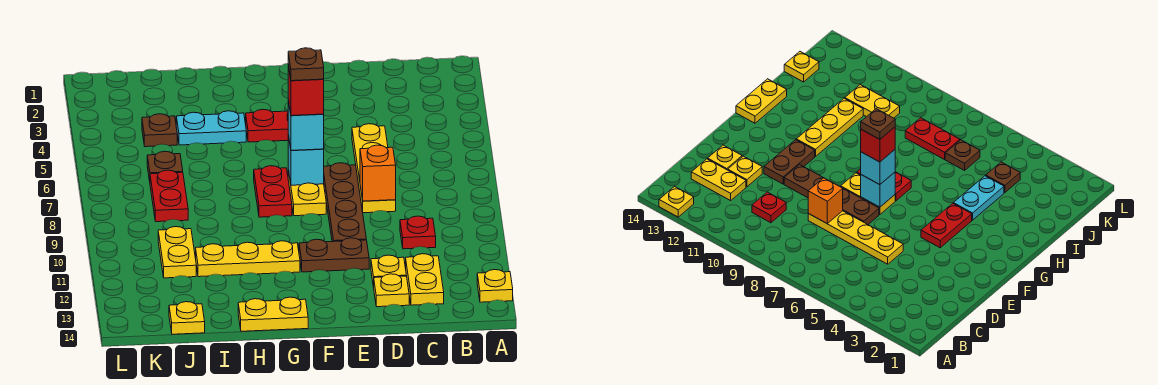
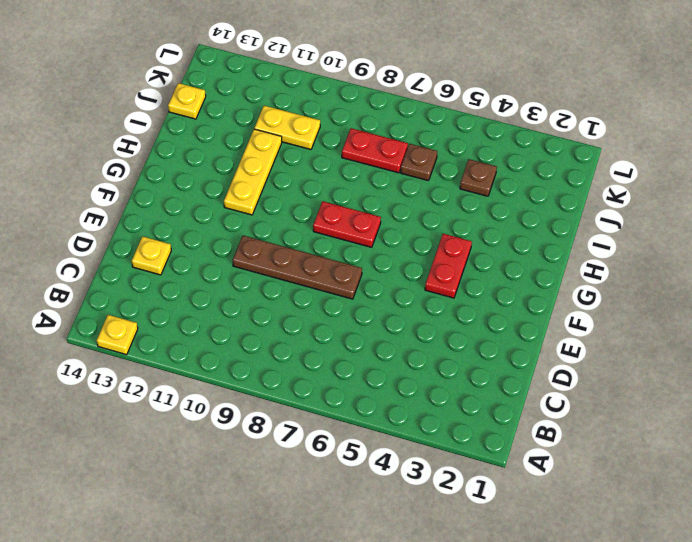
none -> red 1x1 plate [400,216,436,249]
none -> yellow 1x2 plate [406,254,444,305]
none -> yellow 1x4 plate [352,124,396,213]

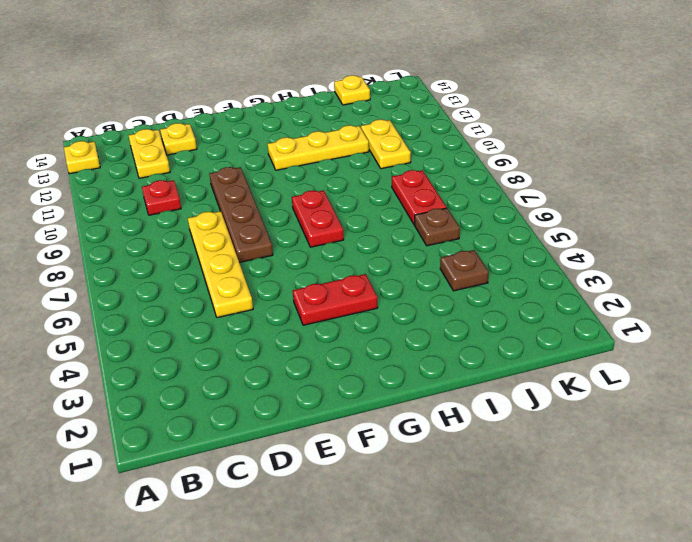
none -> yellow 1x1 plate [371,255,406,287]
none -> brown 1x2 plate [299,238,369,272]
none -> yellow 1x2 plate [288,170,326,216]

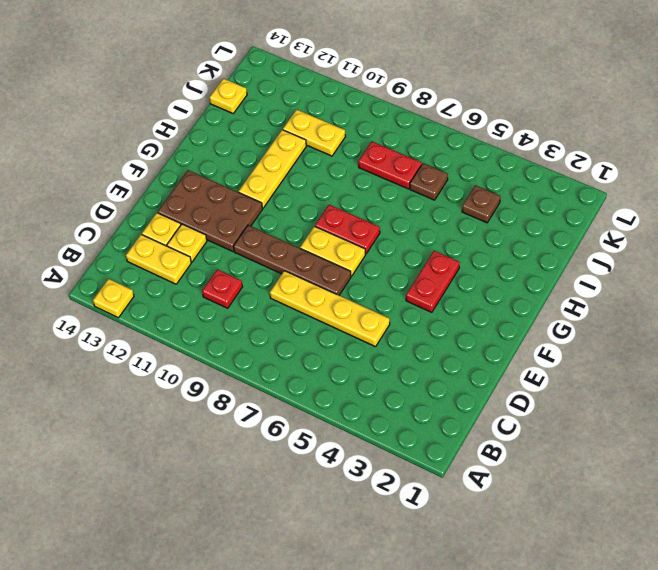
brown 2x3 plate [158,170,263,252] -> brown 1x2 plate [299,238,369,272]
none -> yellow 1x2 plate [238,297,308,331]
none -> cyan 1x2 plate [176,111,246,145]
none -> orange 1x1 brick [360,145,396,201]

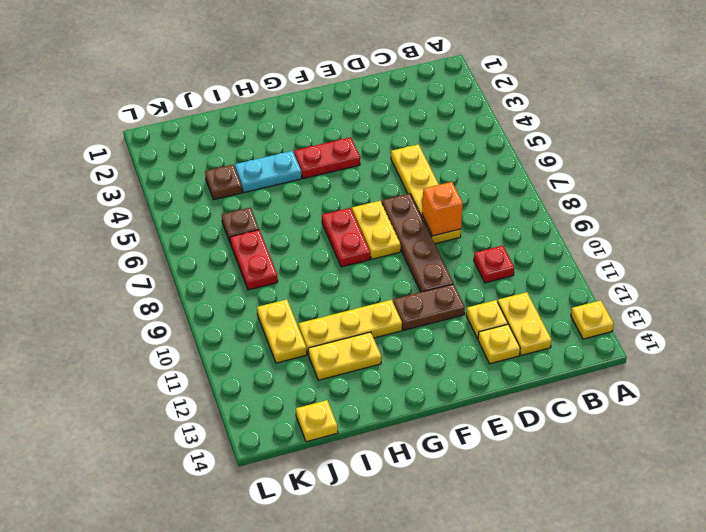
yellow 1x2 plate [308,332,381,380] -> yellow 1x2 plate moved to [238,297,308,331]
none -> cyan 1x1 brick [288,135,324,185]
none -> cyan 1x1 brick [288,100,324,150]
none -> red 1x1 brick [288,65,324,116]

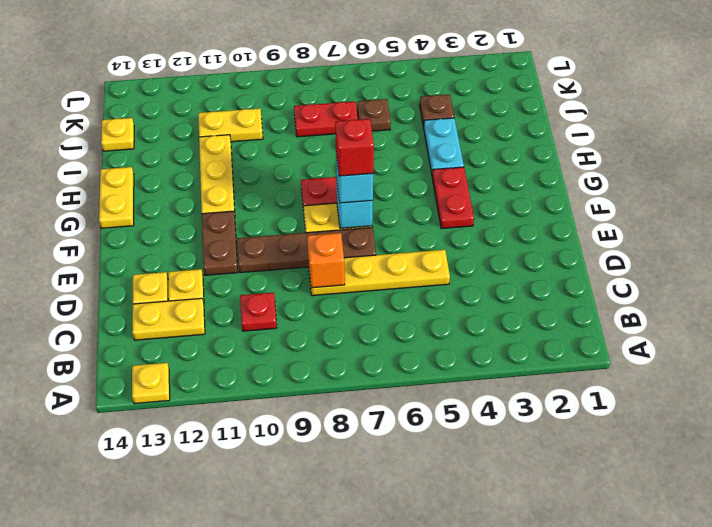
none -> brown 1x1 plate [288,48,324,81]

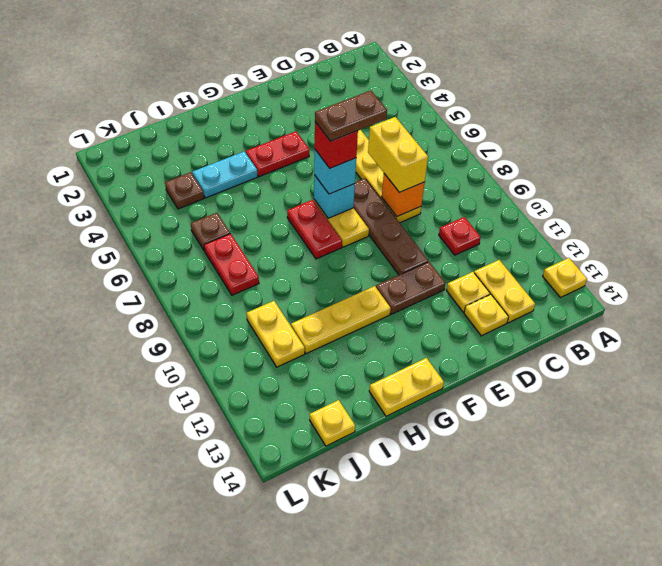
yellow 1x2 brick [368,117,428,192] -> none
brown 1x2 plate [315,91,387,141] -> brown 1x1 plate [288,48,324,81]

